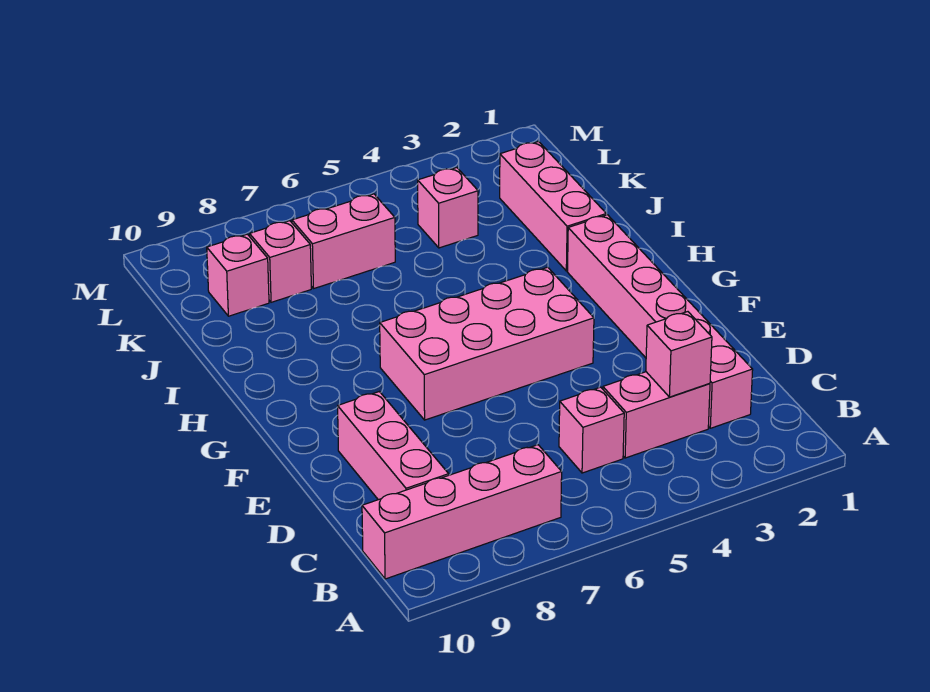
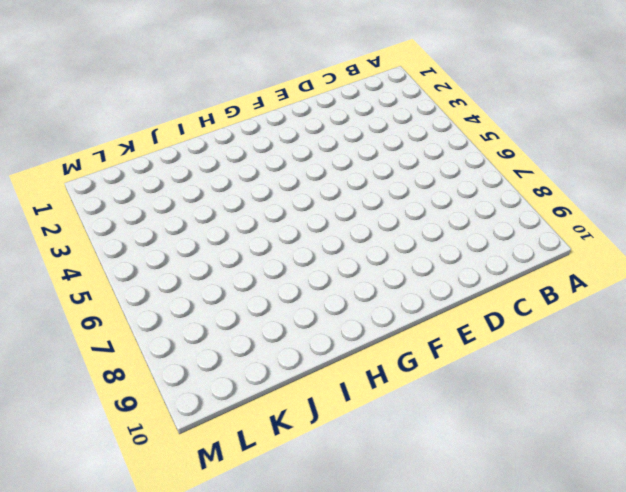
none -> pink 1x4 brick [362,445,562,579]
none -> pink 1x6 brick [568,215,753,428]
none -> pink 1x2 brick [603,372,710,458]

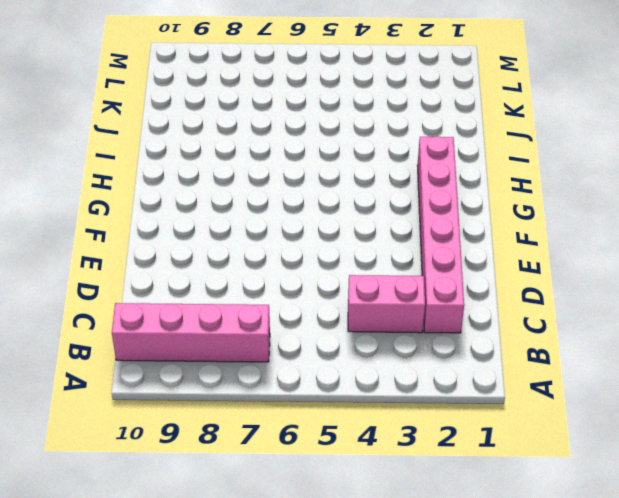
none -> pink 1x1 brick [559,387,624,473]
none -> pink 1x3 brick [338,392,449,500]
none -> pink 2x4 brick [380,267,594,420]

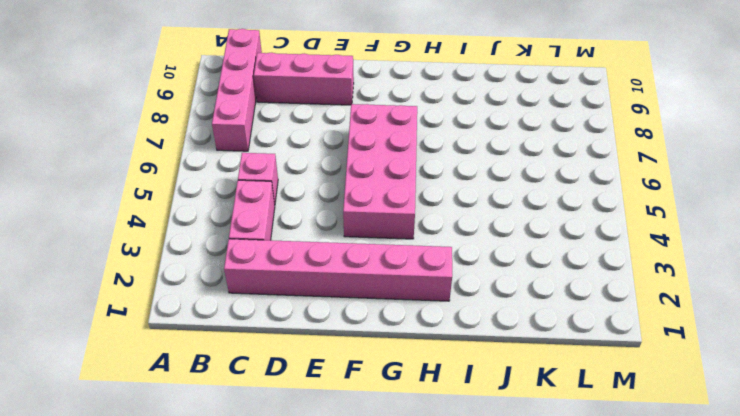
none -> pink 1x3 brick [500,142,606,271]
none -> pink 1x1 brick [418,168,478,248]
none -> pink 1x2 brick [292,194,395,288]

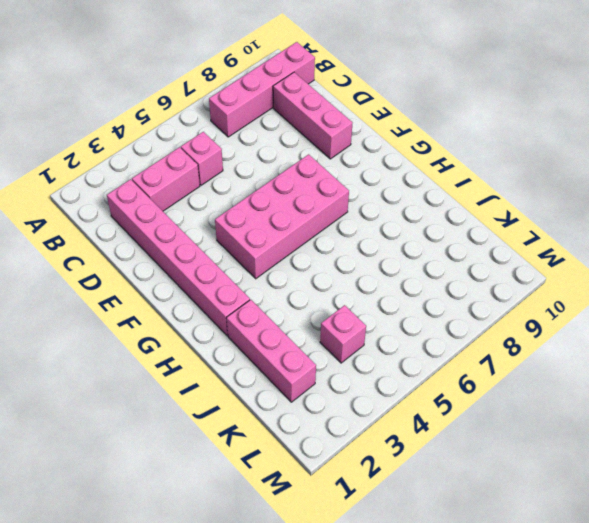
none -> pink 1x2 brick [292,194,395,288]
none -> pink 1x1 brick [250,221,311,302]
none -> pink 1x1 brick [207,234,269,316]

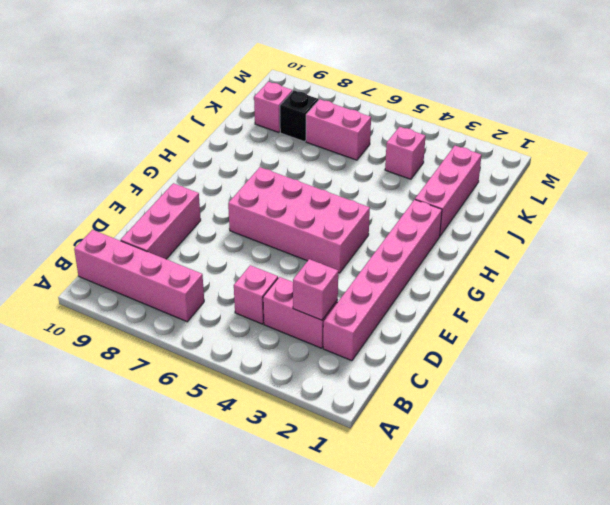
black 1x1 brick [280,91,318,142] -> pink 1x1 brick [250,221,311,302]

